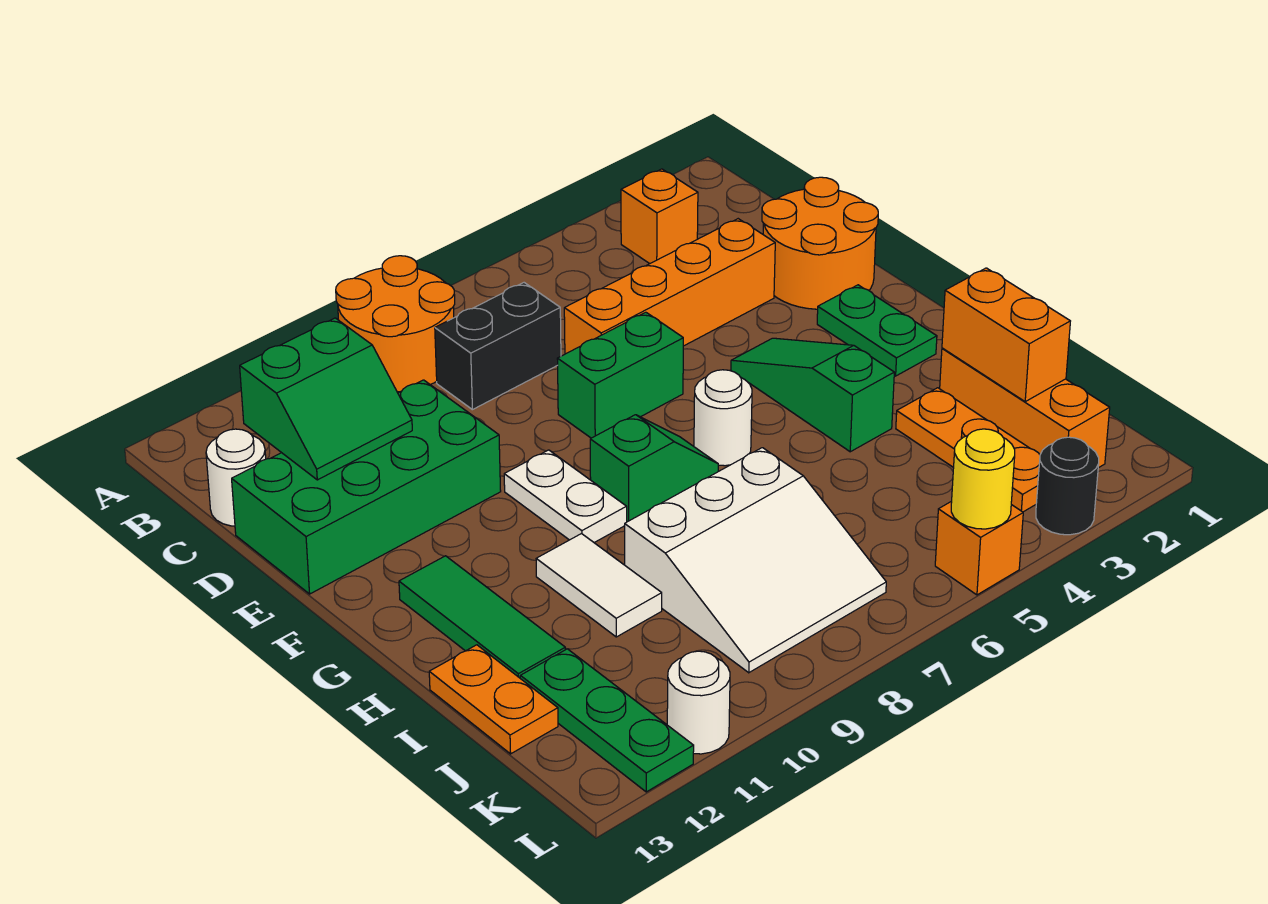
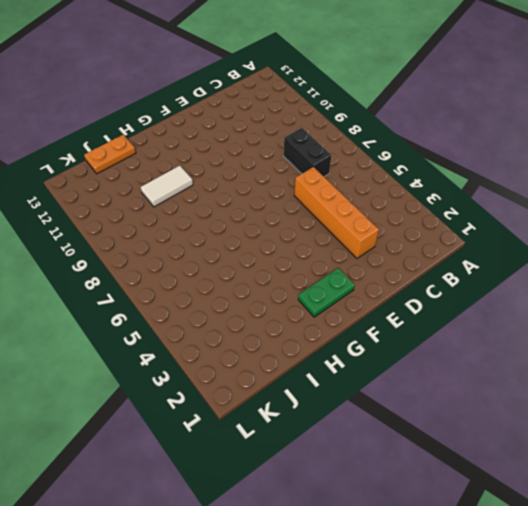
none -> orange 2x2 round brick [336,256,455,392]
none -> orange 1x1 brick [621,169,698,264]
none -> white 1x1 round brick [206,429,266,526]

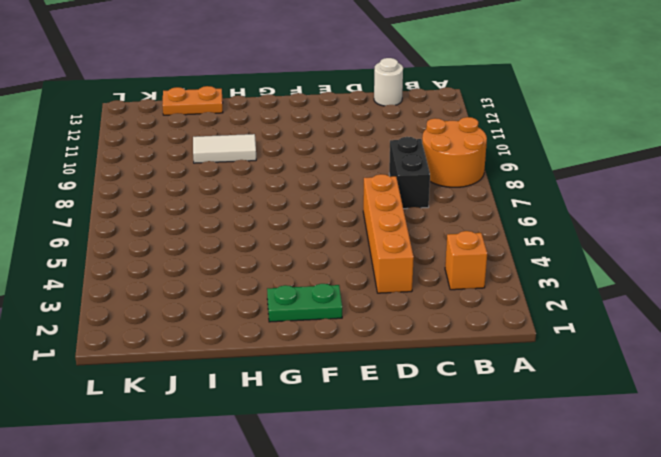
none -> orange 2x2 round brick [762,177,878,309]
none -> green 2x4 brick [232,380,501,594]
none -> green 1x2 brick [557,312,683,438]

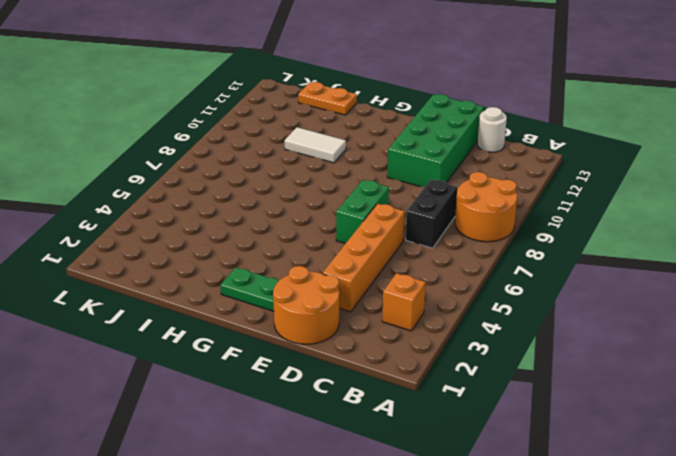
none -> green 1x3 slope [731,338,894,452]
none -> white 1x2 plate [504,450,627,542]
none -> white 1x1 round brick [694,370,752,466]

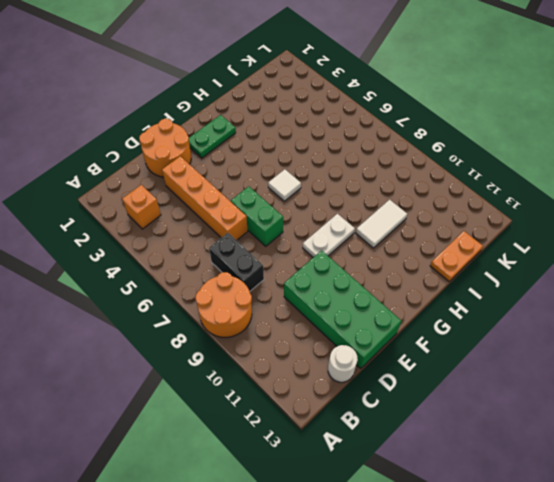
white 1x1 tile [268,169,301,201] -> white 1x1 round brick [694,370,752,466]
none -> green 1x3 slope [731,338,894,452]
none -> green 1x2 slope [590,415,718,522]
none -> green 1x3 tile [399,556,565,678]

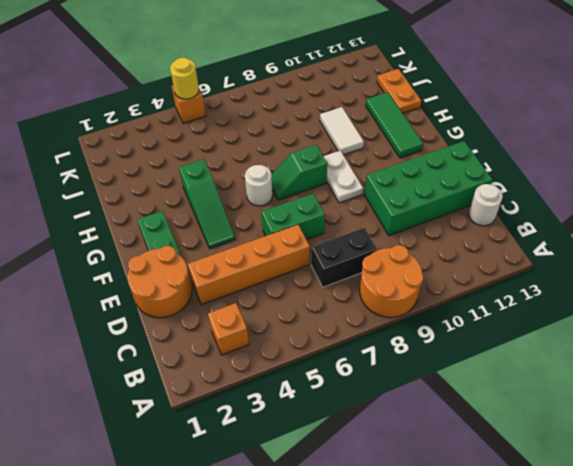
none -> orange 1x3 brick [940,348,1110,468]
none -> orange 1x3 plate [896,388,1040,512]
none -> white 3x3 slope [625,448,886,673]

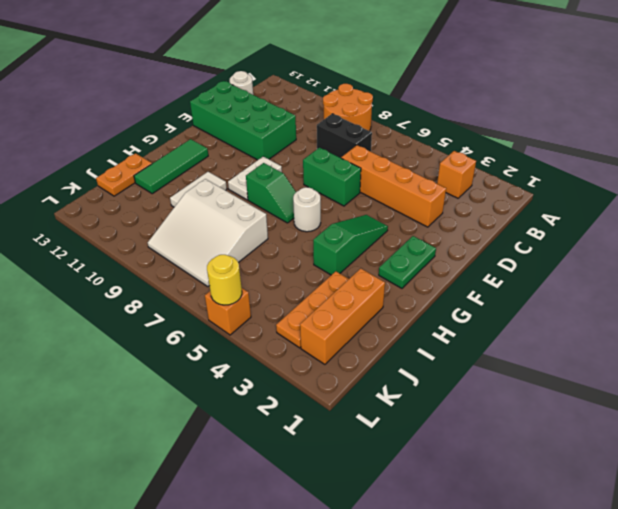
none -> orange 2x2 round brick [762,177,878,309]
none -> green 1x3 plate [520,649,694,792]
none -> black 1x1 round brick [1036,437,1099,535]

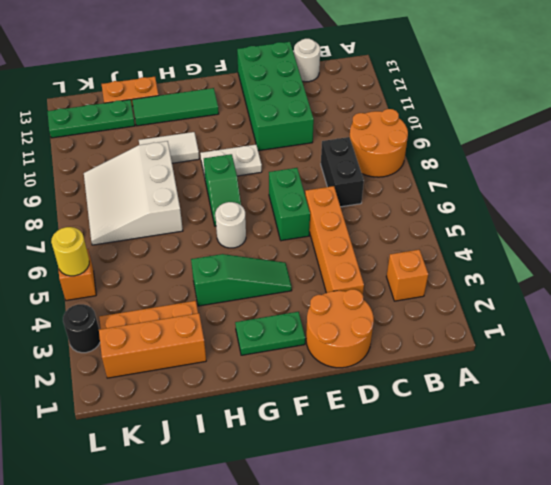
none -> white 1x1 round brick [667,651,730,754]
none -> green 2x2 slope [240,318,412,480]
none -> orange 1x2 brick [942,268,1070,402]

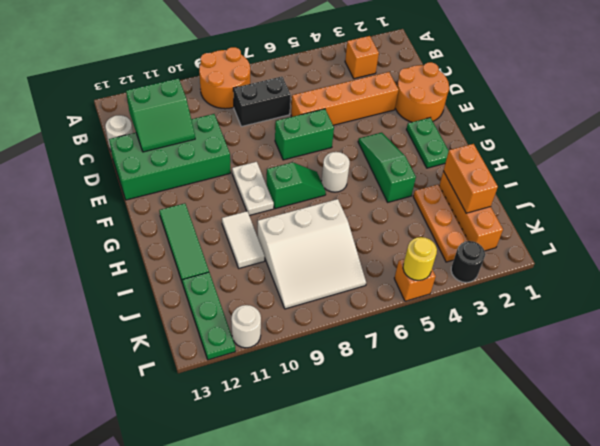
none -> orange 1x2 plate [429,645,558,754]

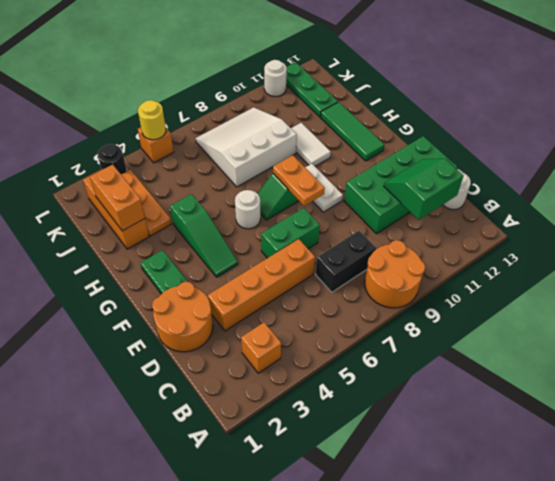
orange 1x2 plate [273,155,325,206] -> orange 1x2 plate moved to [429,645,558,754]

